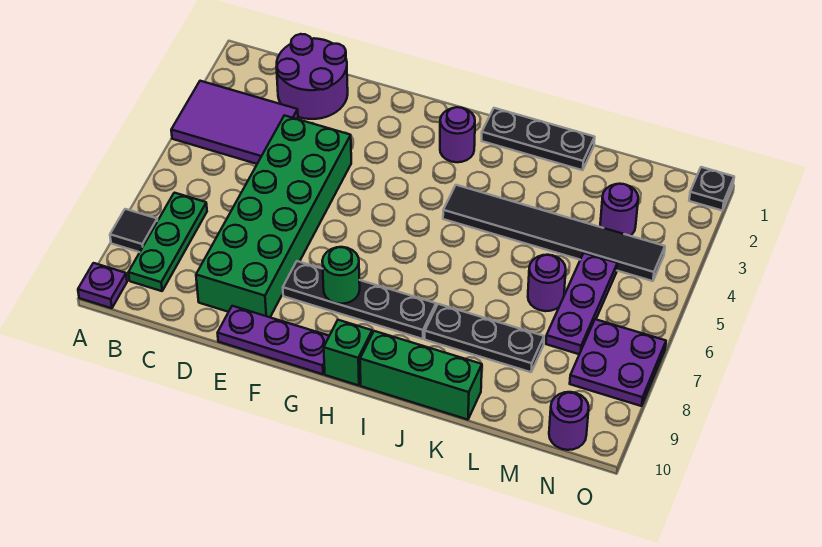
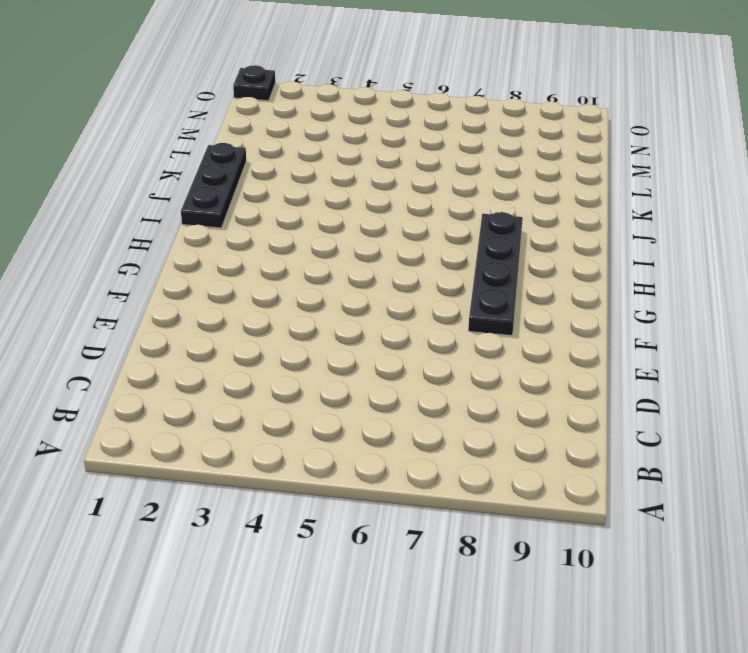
none -> purple 2x3 tile [171,81,298,164]
none -> black 1x1 tile [110,209,157,252]
none -> purple 1x1 plate [78,263,127,308]

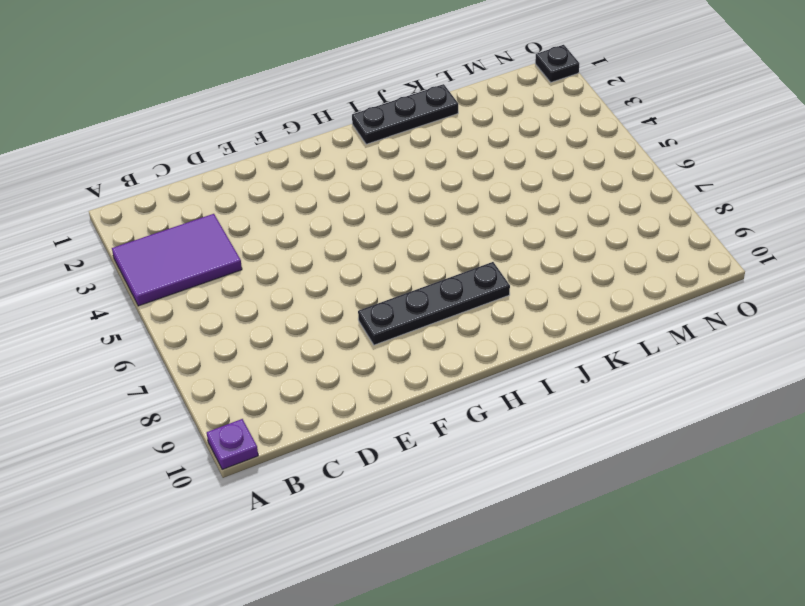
none -> black 1x1 tile [110,209,157,252]
none -> green 1x3 plate [128,193,207,291]
none -> purple 2x2 round brick [276,34,348,119]

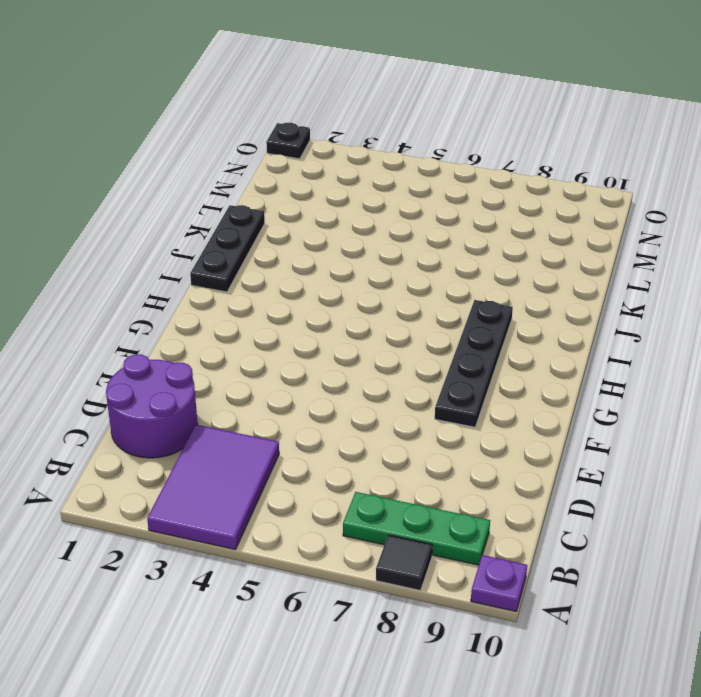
none -> green 2x6 brick [196,115,351,317]
none -> purple 1x3 plate [218,306,329,374]
none -> purple 1x1 round brick [440,107,475,162]

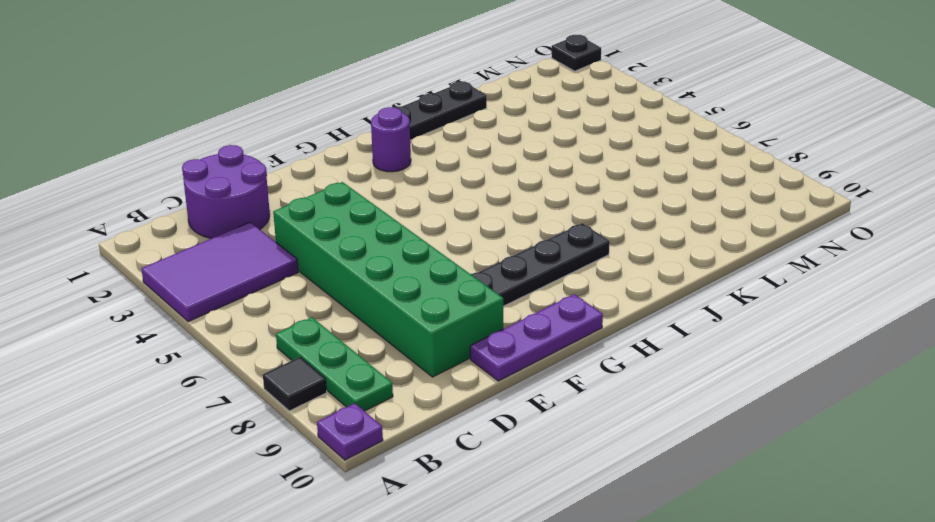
none -> green 1x1 brick [324,320,372,386]
none -> black 1x6 tile [443,185,665,281]
none -> green 1x3 brick [360,331,482,420]

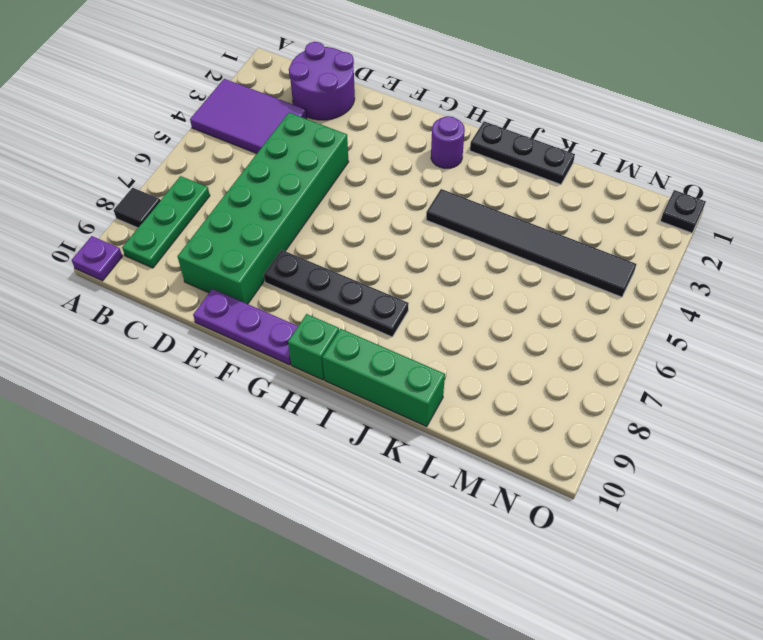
none -> black 1x3 plate [425,304,544,372]
none -> purple 1x1 round brick [528,255,566,311]
none -> purple 1x1 round brick [600,184,638,236]

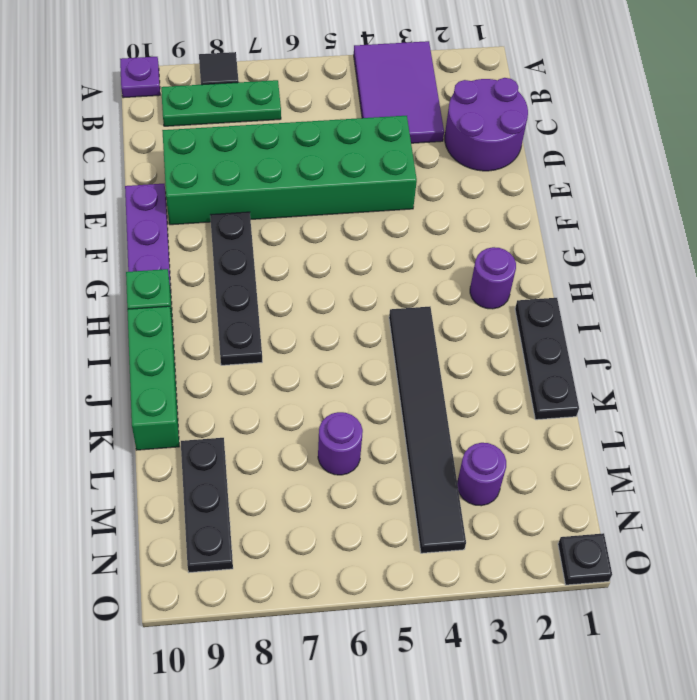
black 1x3 plate [181,438,233,573] -> black 1x3 plate moved to [425,304,544,372]
none -> purple 1x3 plate [546,253,617,354]
none -> purple 2x2 plate [570,319,666,406]
none -> purple 1x1 round brick [549,392,589,450]

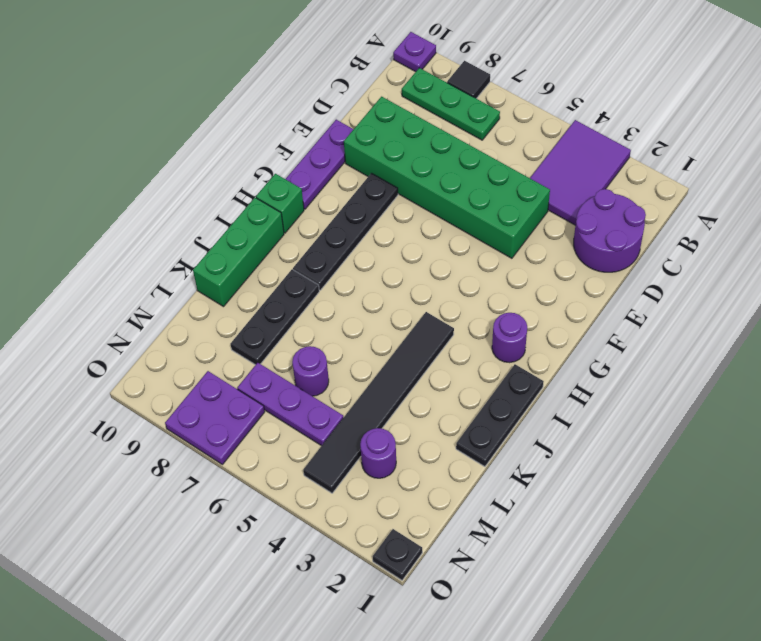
none -> purple 1x1 round brick [549,392,589,450]
none -> green 1x1 round brick [322,247,360,304]

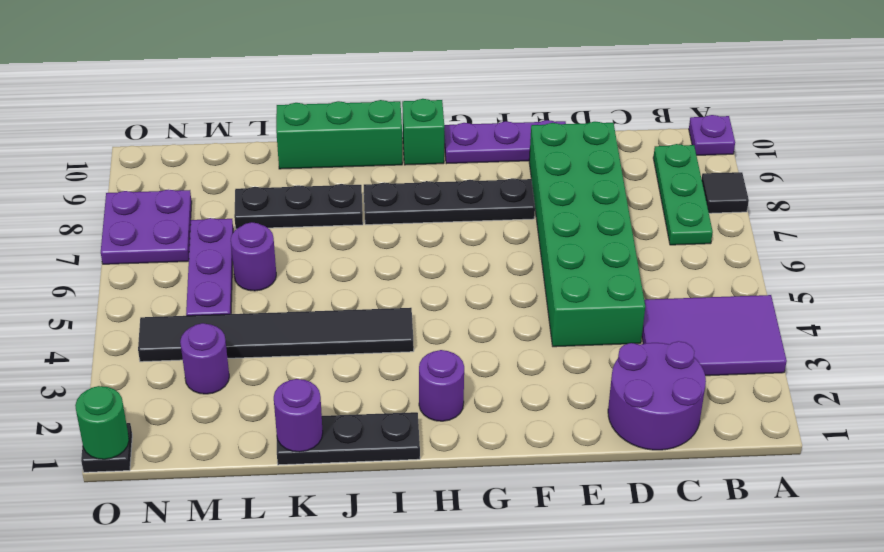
purple 1x1 round brick [274,379,323,452] -> purple 1x1 round brick moved to [549,392,589,450]
green 1x1 round brick [75,386,129,459] -> green 1x1 round brick moved to [322,247,360,304]

